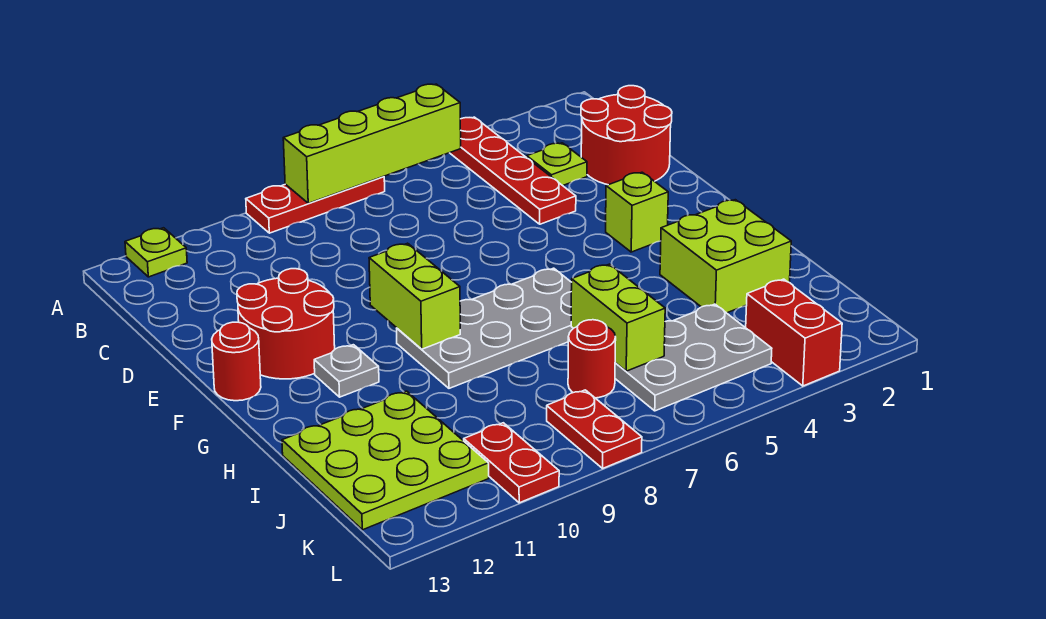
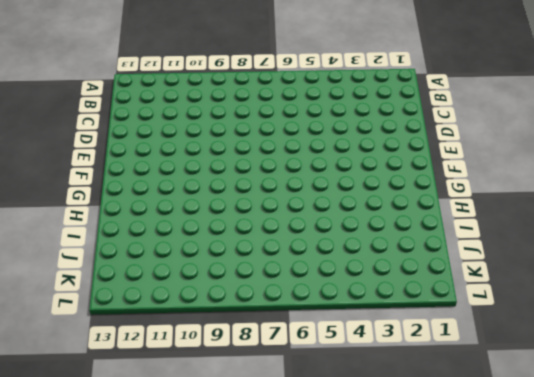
none -> red 1x4 plate [450,117,576,224]
none -> red 1x3 plate [246,176,385,233]
none -> lime 1x1 plate [125,228,187,277]

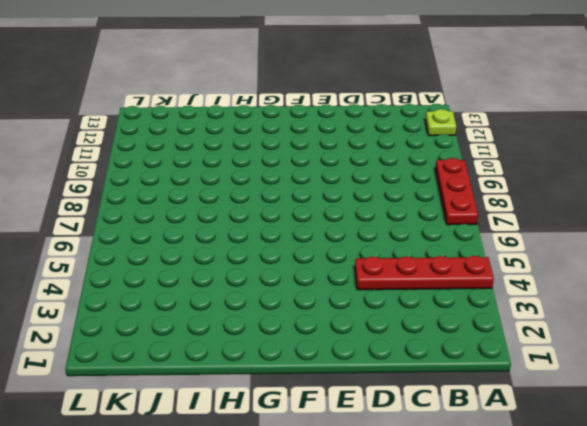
none -> red 2x2 round brick [581,86,672,185]
none -> lime 1x1 plate [527,143,587,186]
none -> red 2x2 round brick [237,269,335,379]

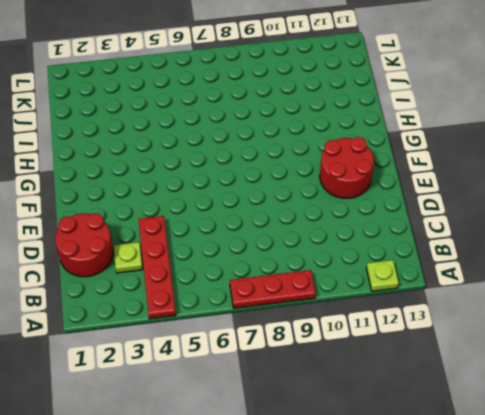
none -> lime 1x1 brick [606,172,668,252]
none -> red 1x1 round brick [212,322,261,401]
none -> grey 2x4 plate [397,268,573,388]

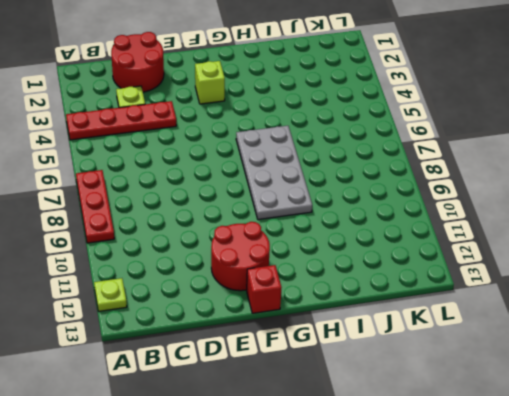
red 1x1 brick [247,265,282,313] -> red 1x1 round brick [212,322,261,401]
none -> grey 1x1 plate [314,345,379,397]
none -> lime 2x2 brick [660,200,791,313]
none -> lime 3x3 plate [282,391,489,530]

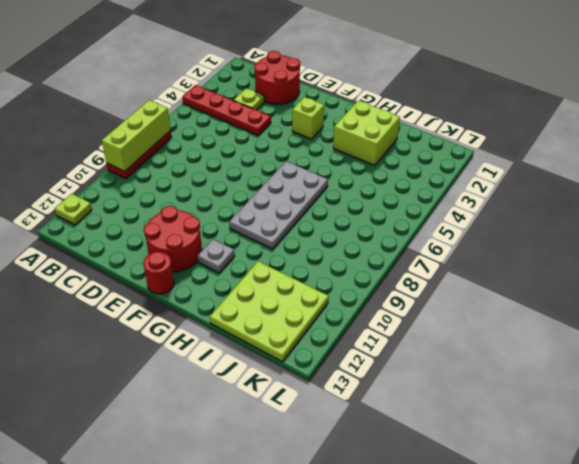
lime 1x3 brick [102,100,171,171] -> lime 1x4 brick [283,84,461,203]
none -> grey 2x3 plate [615,304,772,411]
none -> red 1x1 round brick [568,320,616,398]
none -> red 1x2 brick [746,279,842,386]

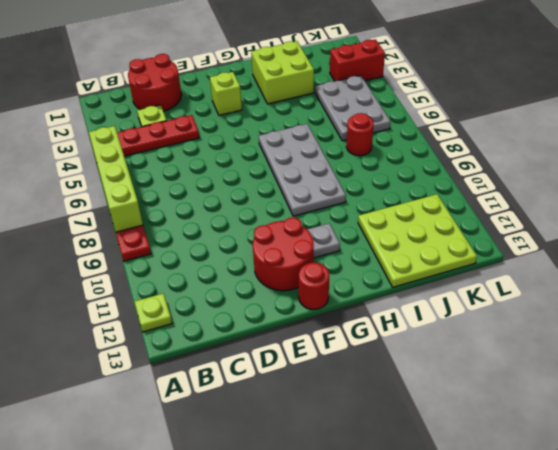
none -> red 1x2 plate [547,390,642,468]
none -> red 1x2 plate [464,423,559,503]
none -> lime 1x2 brick [369,243,460,349]

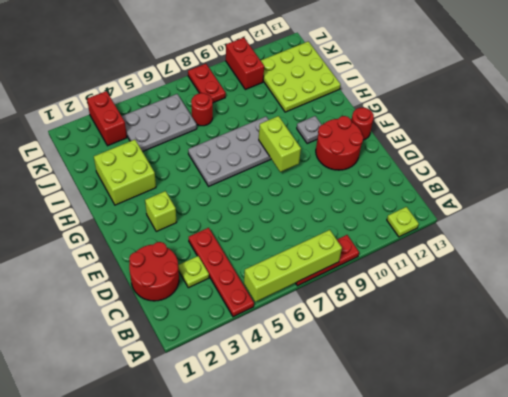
red 1x2 brick [226,38,264,90] -> red 1x2 plate [464,423,559,503]
none -> lime 1x2 brick [571,264,665,371]

